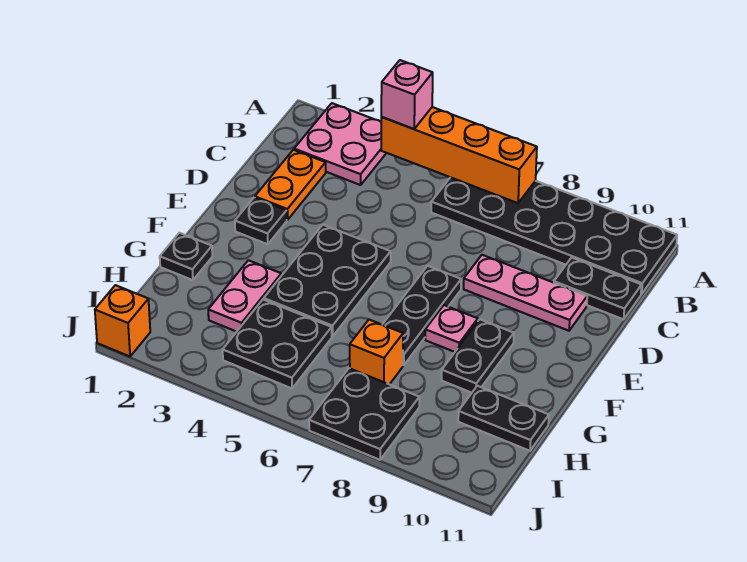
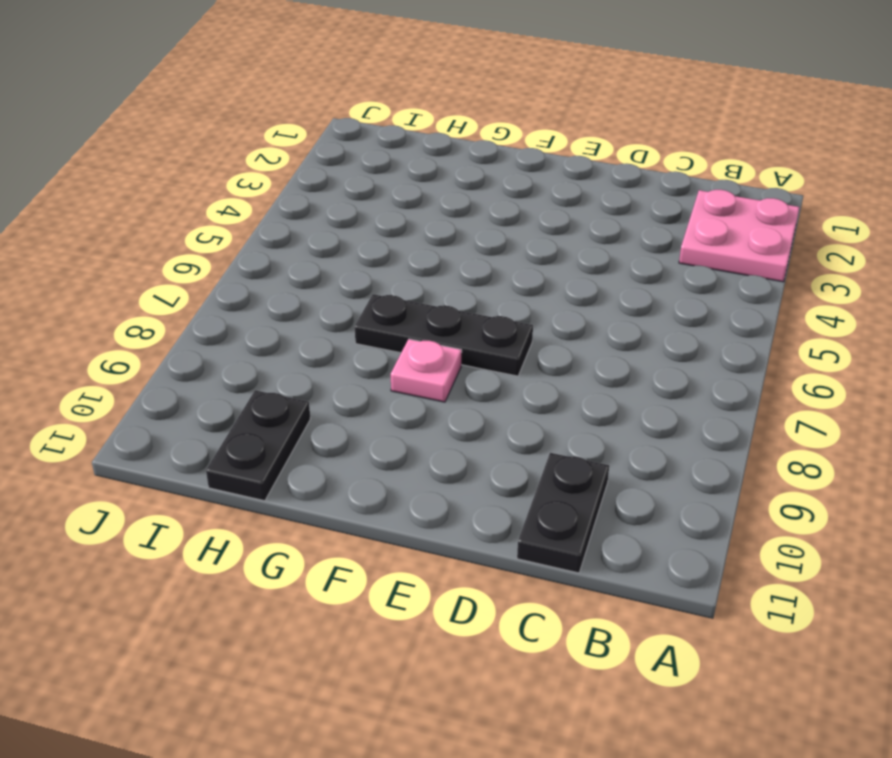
none -> black 2x6 plate [431,177,677,294]
none -> orange 1x2 plate [255,150,326,220]
none -> pink 1x3 plate [464,255,587,331]

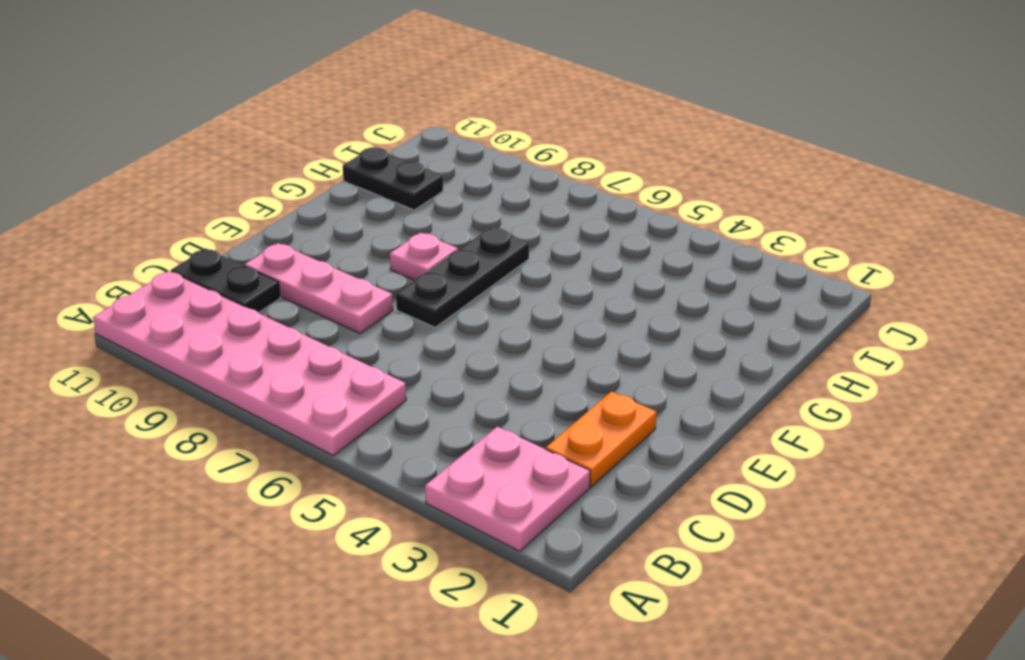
pink 2x6 plate [93,271,406,455] -> black 2x6 plate [431,177,677,294]
none -> black 1x1 plate [235,198,287,244]
none -> black 2x3 plate [264,225,391,336]
none -> black 1x2 plate [442,319,514,393]

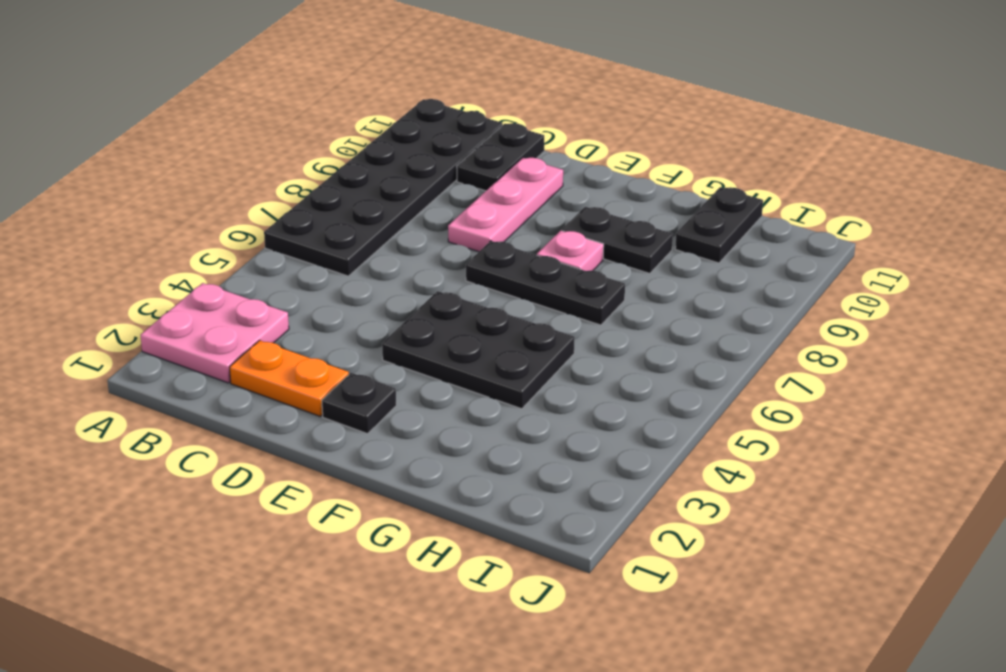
none -> black 1x1 plate [160,233,212,280]
none -> pink 1x2 plate [208,260,281,332]
none -> black 2x2 plate [223,299,332,388]

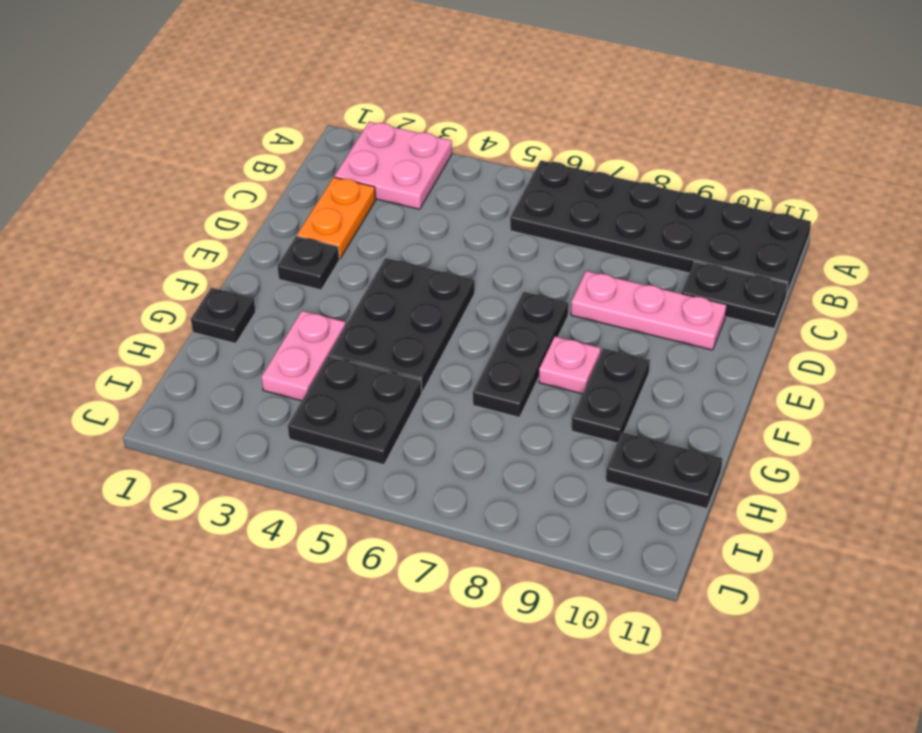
none -> orange 1x1 brick [350,320,403,384]
none -> black 2x2 plate [309,368,419,460]
none -> orange 1x1 brick [95,285,150,356]

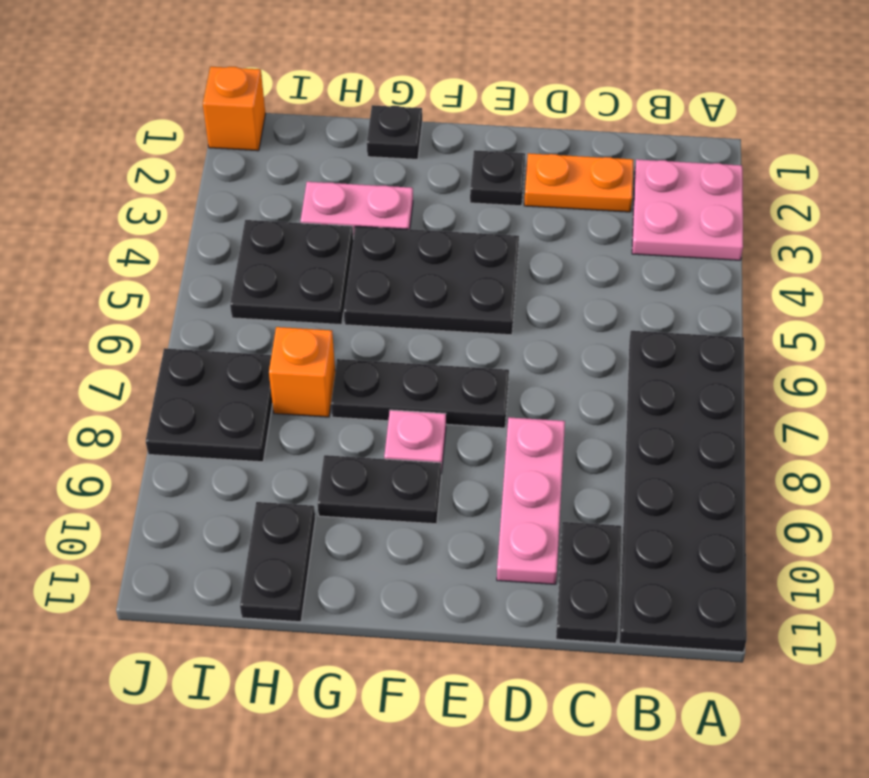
none -> orange 1x4 brick [381,107,537,203]
none -> pink 1x1 brick [381,60,433,129]

